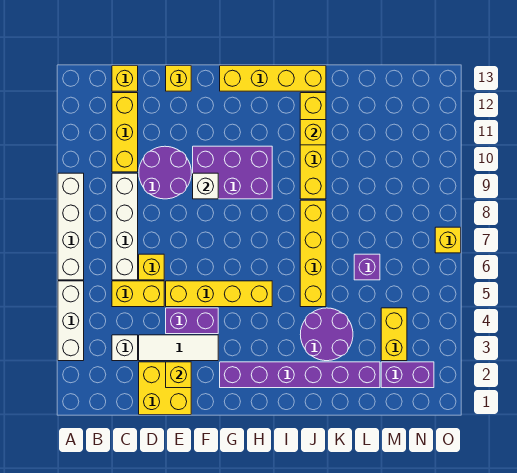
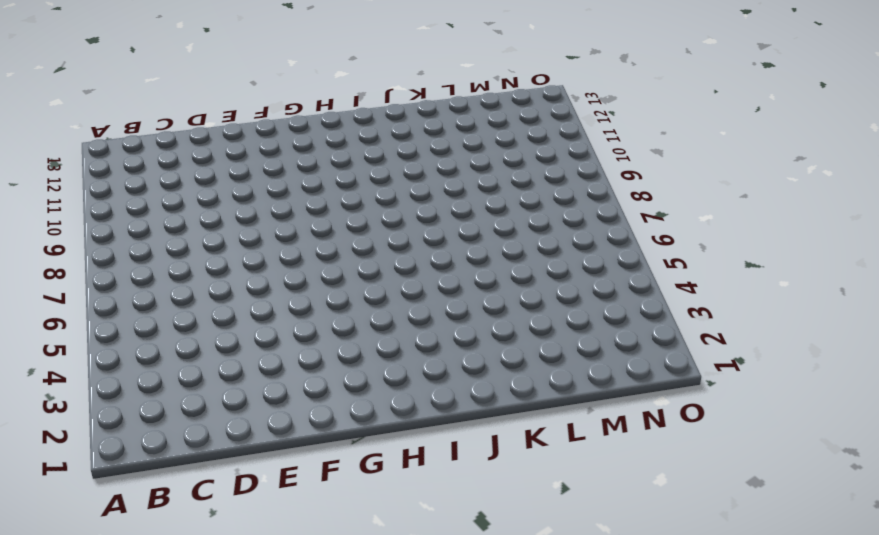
none -> white 1x3 brick [58,281,84,361]
none -> white 1x4 brick [58,173,84,280]
none -> white 1x1 brick [112,335,138,361]

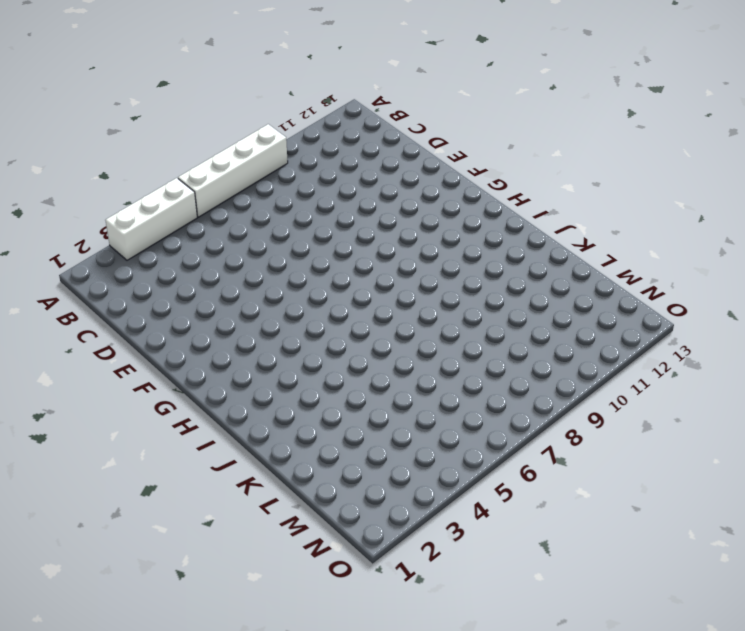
none -> white 1x1 brick [112,335,138,361]
none -> yellow 1x2 brick [112,281,164,307]
none -> white 1x4 brick [112,173,138,280]

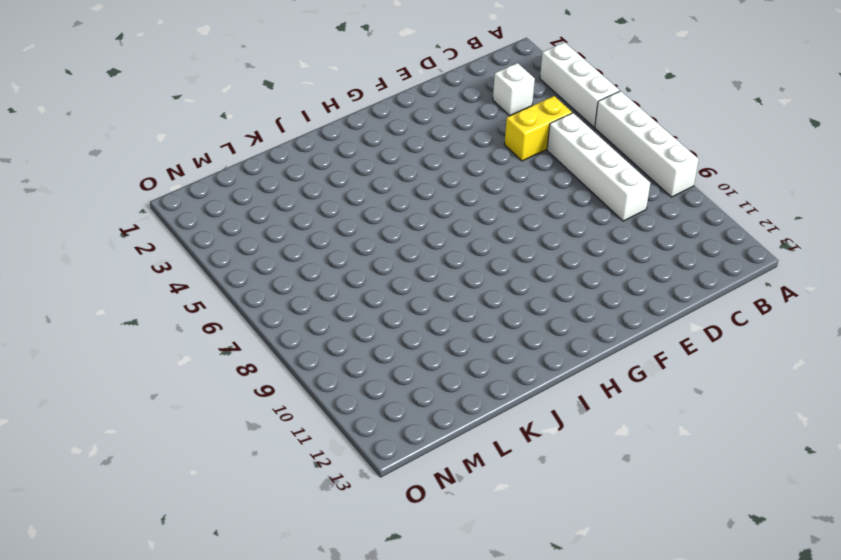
none -> yellow 1x3 brick [112,93,138,172]
none -> yellow 1x1 brick [112,66,138,91]
none -> yellow 2x2 brick [139,362,191,415]

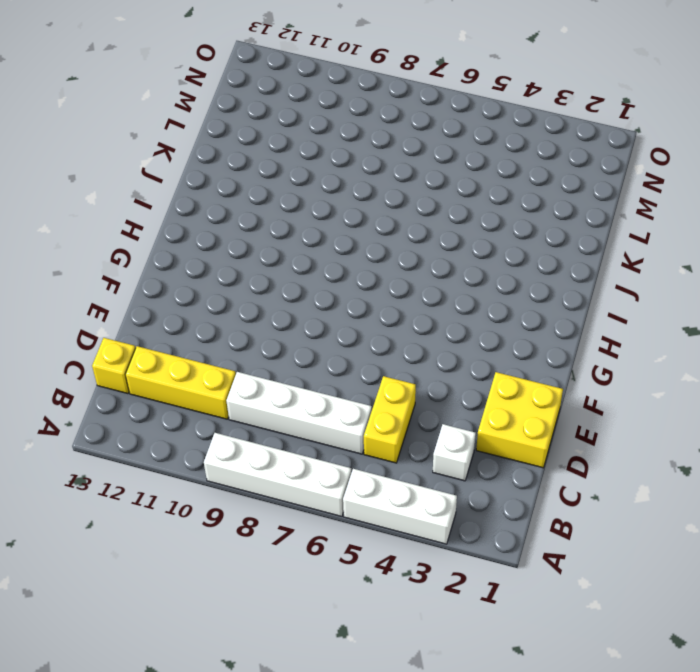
none -> white 1x3 tile [139,335,218,361]
none -> yellow 1x1 brick [139,254,164,280]
none -> purple 2x2 round brick [139,146,191,199]

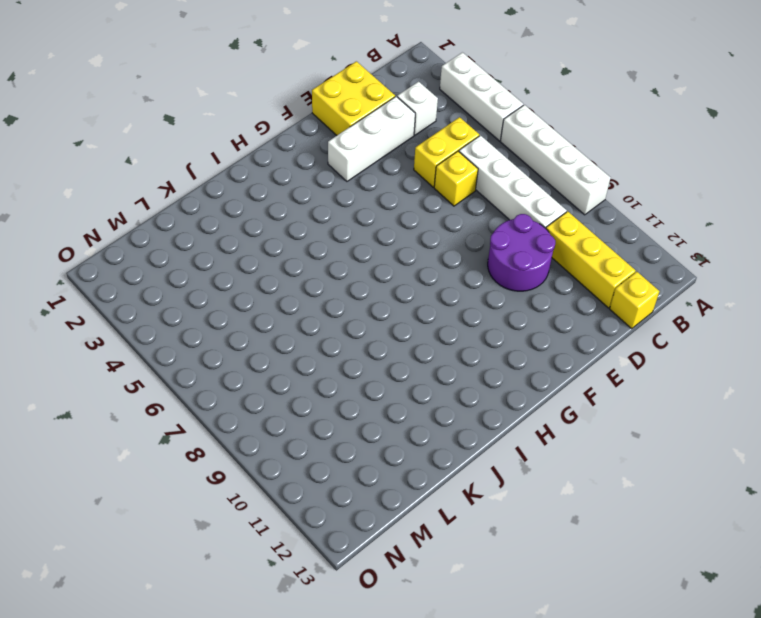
white 1x3 brick [328,97,415,181] -> white 1x3 tile [139,335,218,361]
none -> purple 1x2 brick [166,308,218,334]
none -> yellow 1x4 brick [166,281,272,307]
none -> yellow 1x1 brick [166,66,191,91]

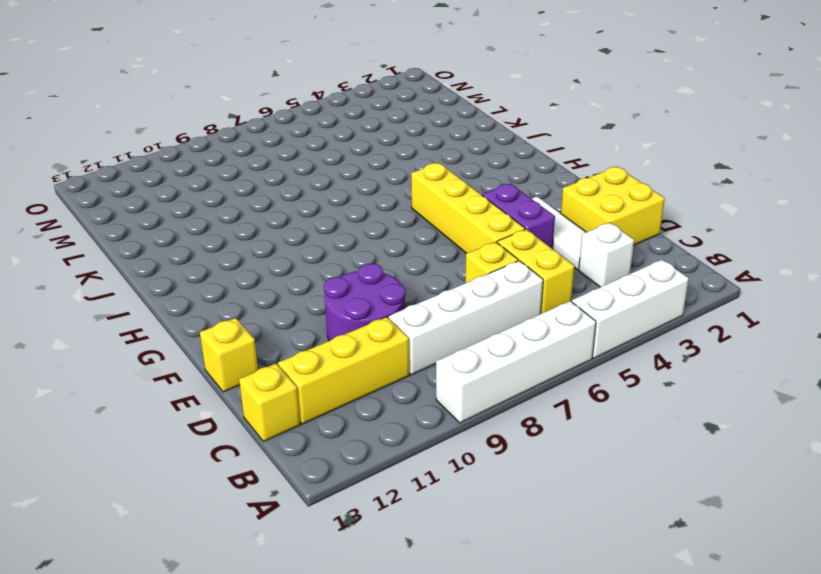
none -> purple 2x3 brick [193,146,272,199]
none -> purple 1x6 brick [220,362,380,388]
none -> yellow 1x4 brick [220,66,326,91]

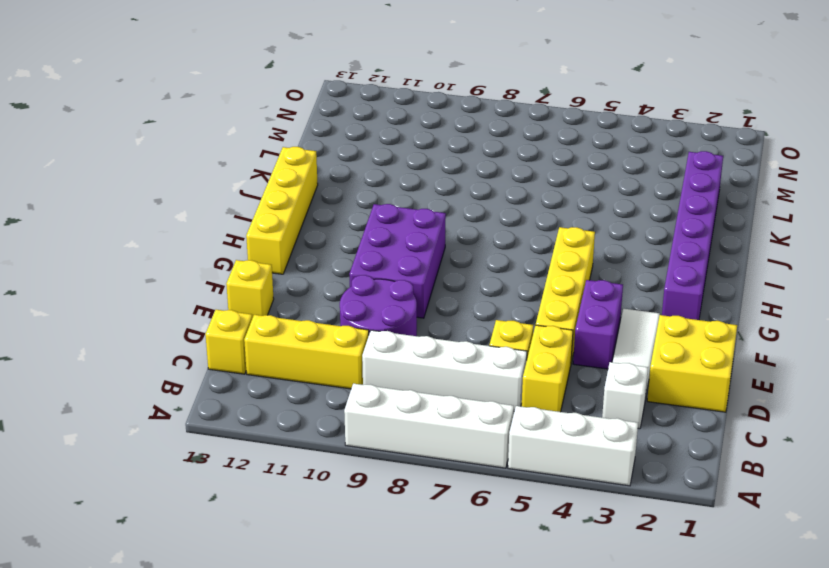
none -> purple 2x2 round brick [300,308,353,361]
none -> yellow 1x4 brick [300,200,326,307]
none -> yellow 1x4 brick [300,93,326,199]

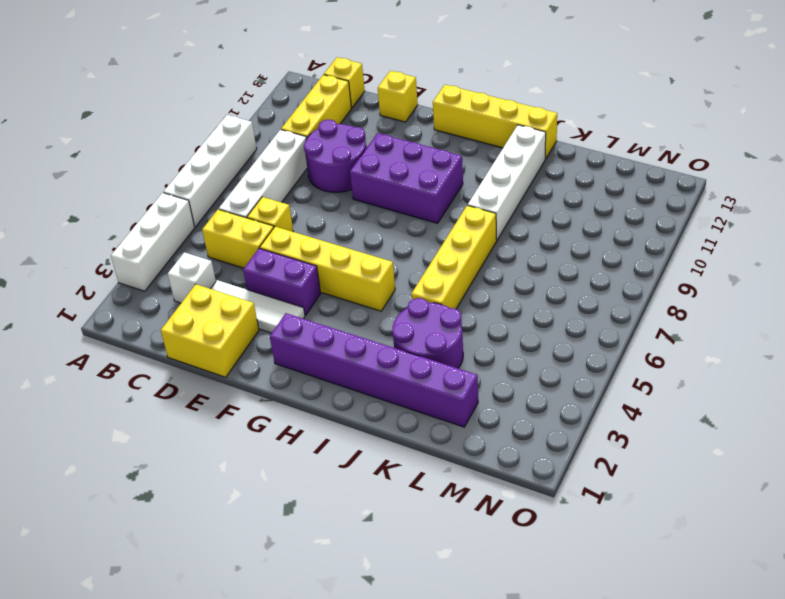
white 1x4 brick [468,125,546,240] -> yellow 1x4 brick [300,93,326,199]
none -> purple 1x1 brick [354,254,380,280]
none -> purple 1x2 brick [381,362,434,388]
none -> yellow 1x2 brick [381,308,407,361]

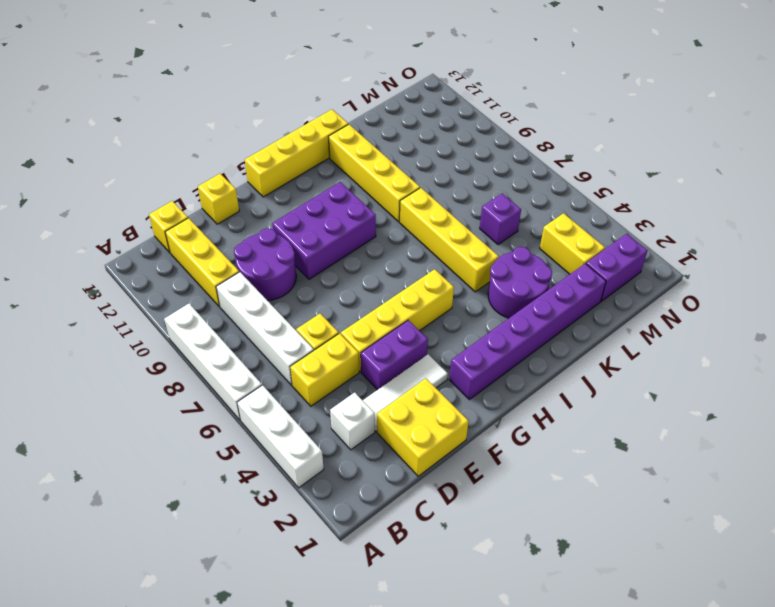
none -> yellow 1x1 brick [435,227,461,253]
none -> yellow 1x1 brick [166,362,191,388]
none -> white 1x1 brick [193,173,218,199]

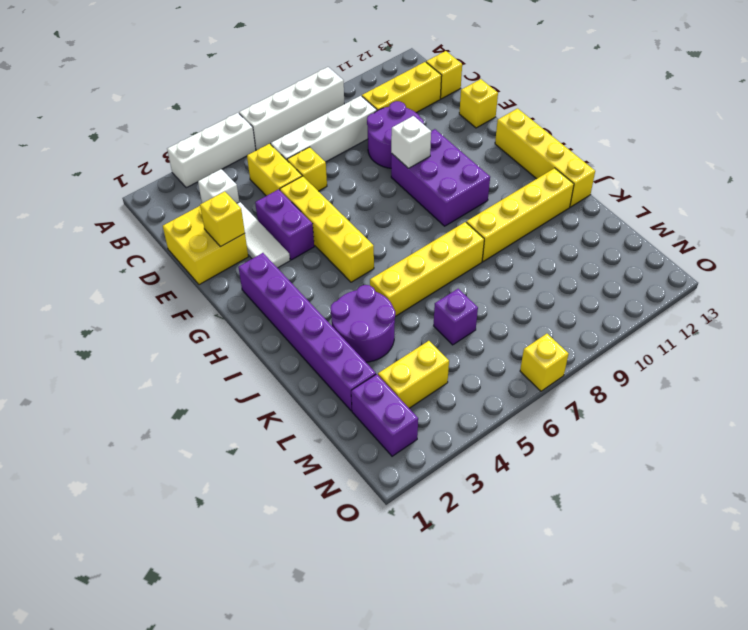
none -> yellow 1x1 brick [300,120,326,145]

